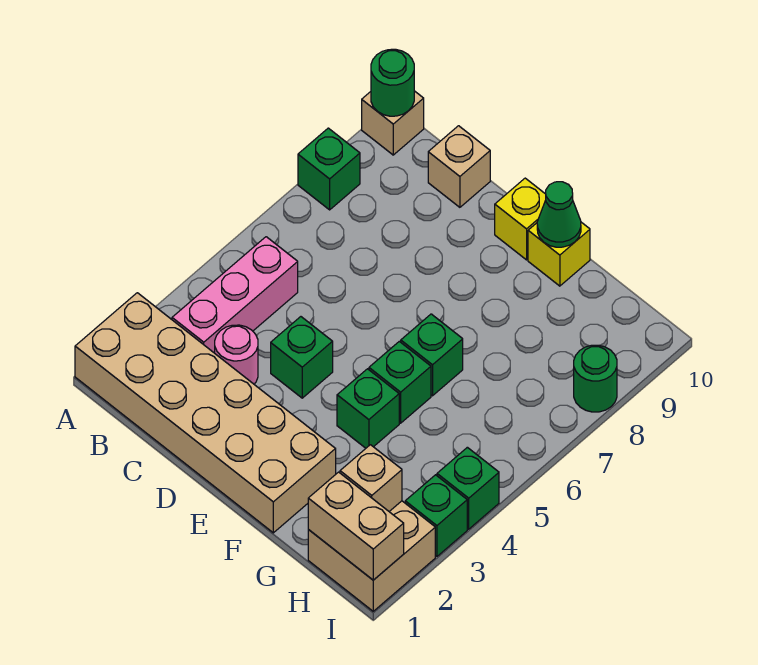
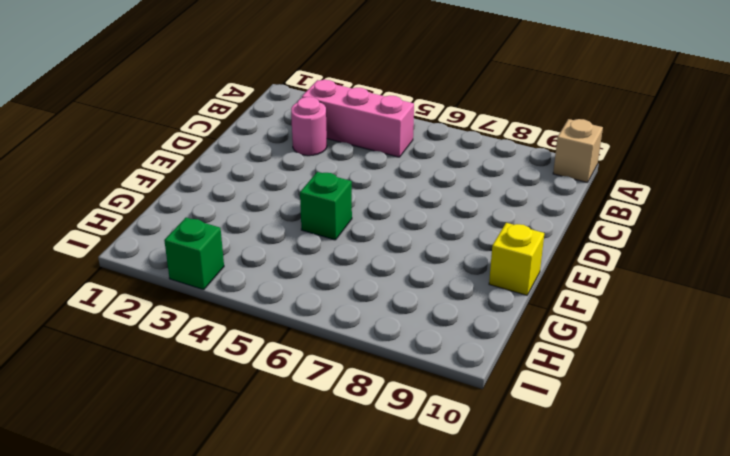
none -> tan 2x6 brick [75,293,336,533]
none -> green 1x1 brick [298,128,360,210]
none -> tan 1x1 brick [428,126,490,207]

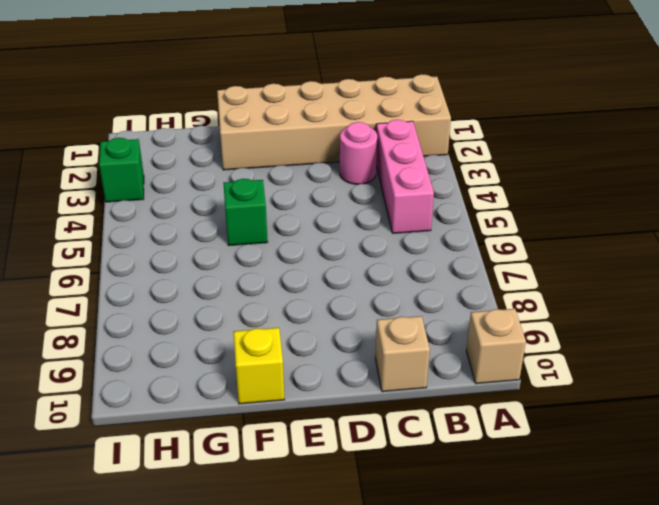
none -> green 1x1 brick [298,128,360,210]
none -> green 1x1 brick [271,317,333,398]
none -> yellow 1x1 brick [495,178,546,260]

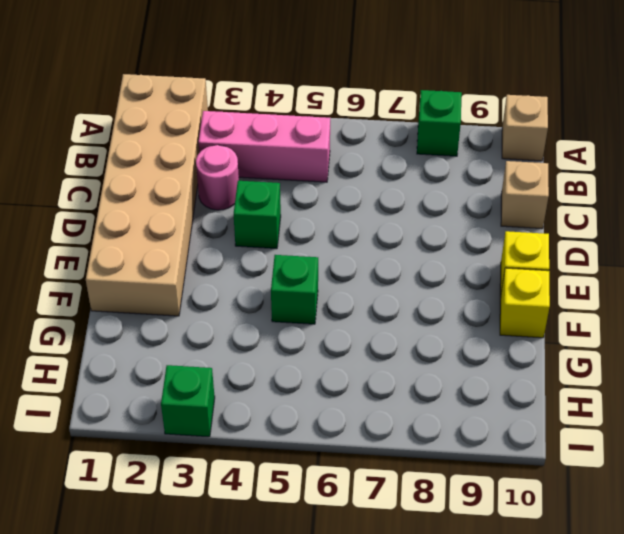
none -> green 1x1 brick [337,369,399,448]
none -> green 1x1 brick [401,314,463,396]
none -> tan 2x2 brick [308,501,435,611]

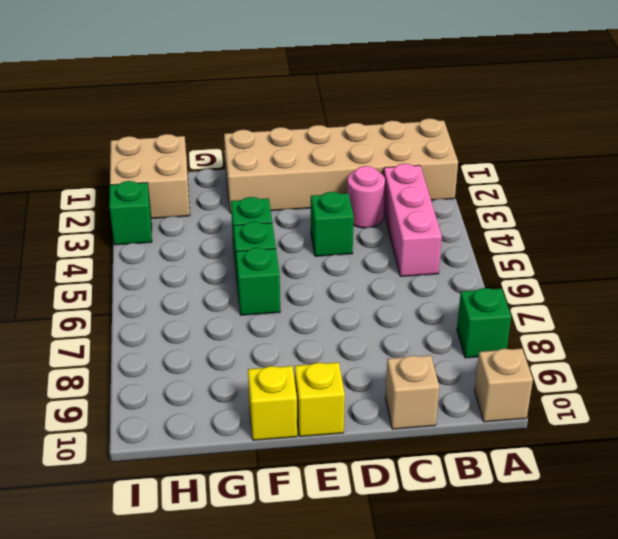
none -> green 1x1 brick [437,447,499,529]
none -> green 1x1 round brick [574,345,617,412]
none -> green 1x1 round brick [371,49,414,116]

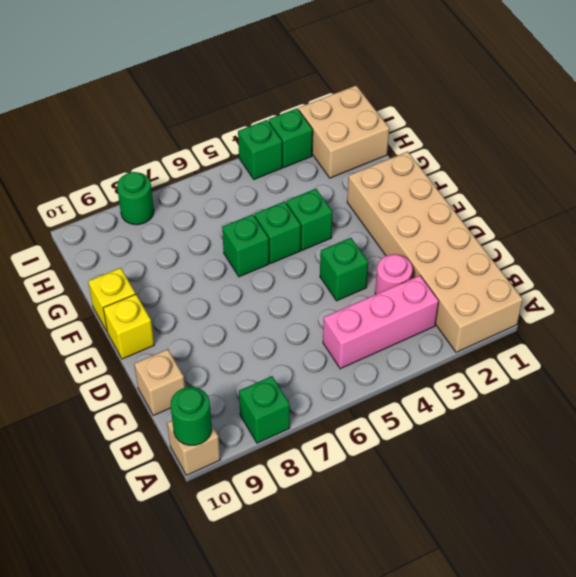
none -> green 1x1 cone [537,182,581,247]
none -> tan 1x2 brick [308,472,404,580]
none -> tan 1x1 brick [340,445,402,511]

